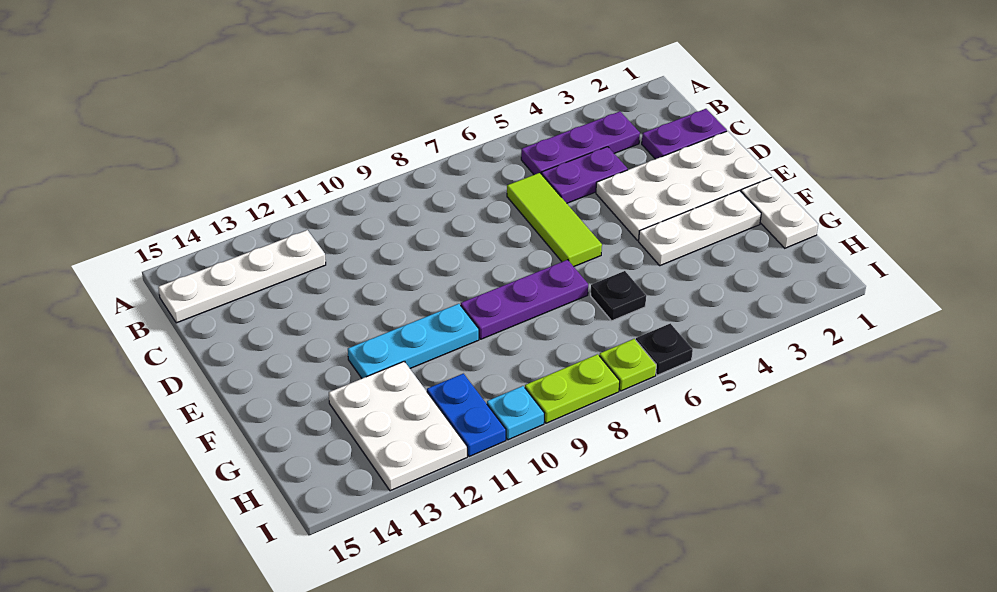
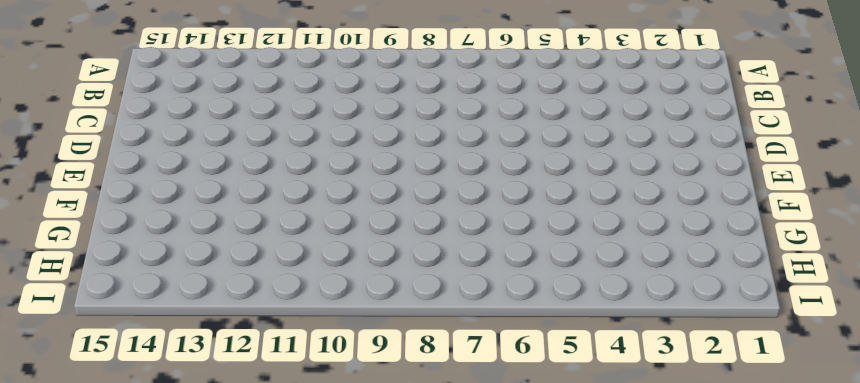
none -> purple 1x3 plate [521,111,640,175]
none -> white 1x4 plate [158,230,326,323]
none -> purple 1x2 plate [642,109,727,159]

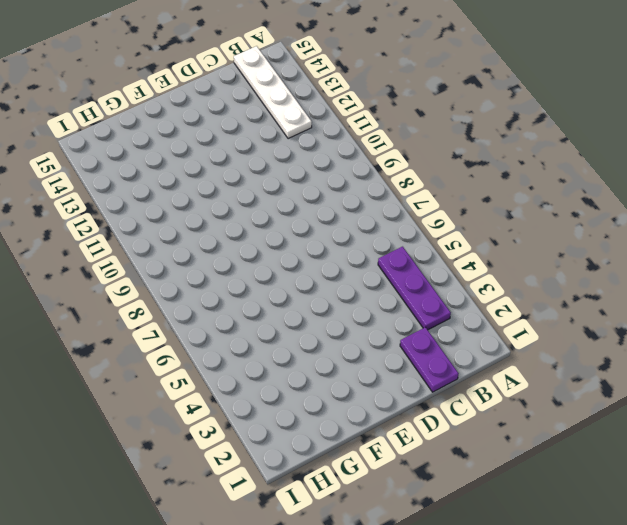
none -> purple 1x2 plate [542,147,628,203]
none -> lime 1x3 tile [507,173,602,266]
none -> white 2x4 plate [596,131,771,240]

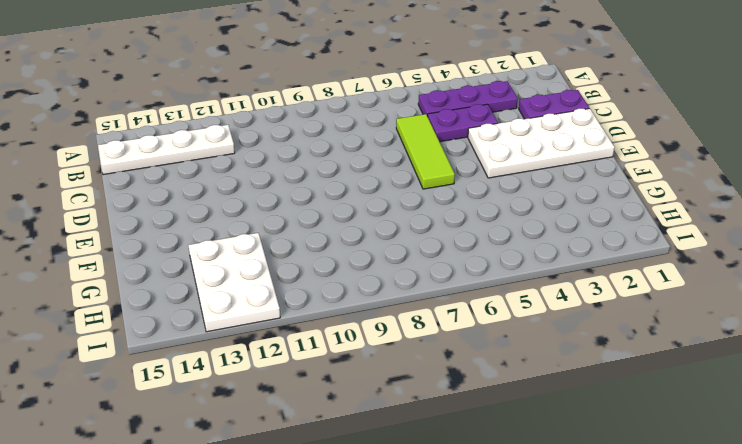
none -> white 1x2 plate [741,177,818,248]
none -> white 1x3 plate [639,190,761,266]
none -> purple 1x3 plate [461,260,588,339]

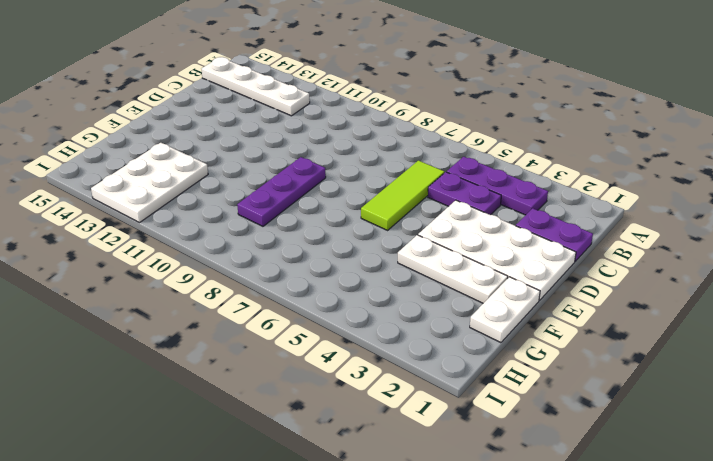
purple 1x3 plate [237,157,326,226] -> purple 1x3 plate turned to [461,260,588,339]
none -> cyan 1x3 plate [348,304,479,378]
none -> black 1x1 plate [591,271,646,321]
none -> blue 1x2 plate [427,374,506,457]

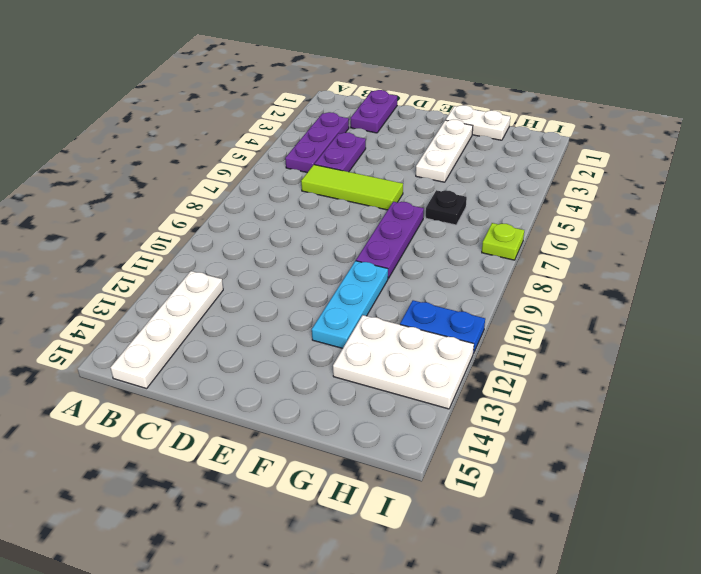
none -> white 2x4 plate [596,131,771,240]
none -> black 1x1 plate [636,323,693,375]
none -> lime 1x2 plate [525,354,620,423]

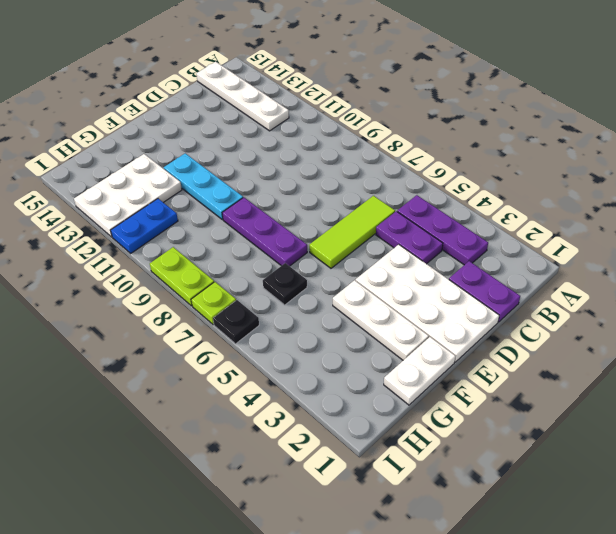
none -> cyan 1x1 plate [487,386,544,440]

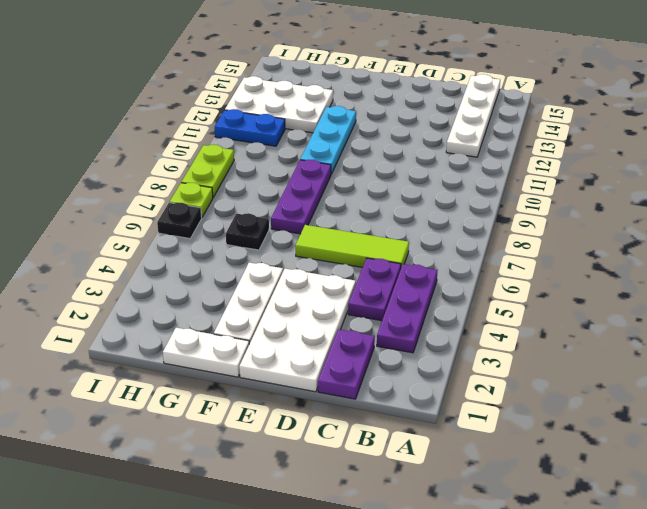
none -> cyan 1x1 plate [487,386,544,440]

